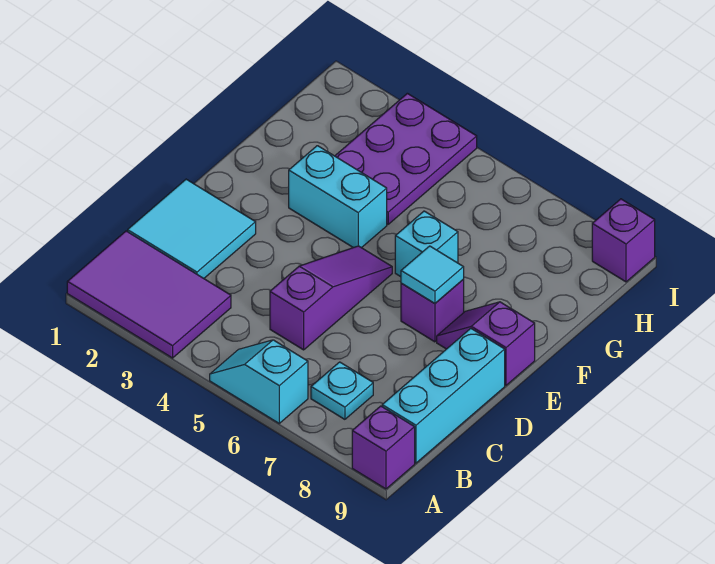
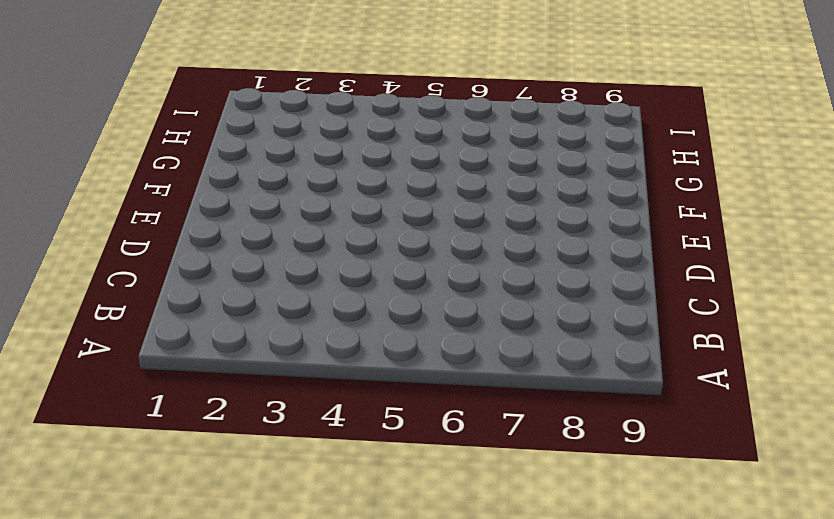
none -> purple 2x3 tile [67,231,231,358]
none -> cyan 1x2 slope [210,340,308,423]
none -> purple 1x1 brick [352,406,415,489]

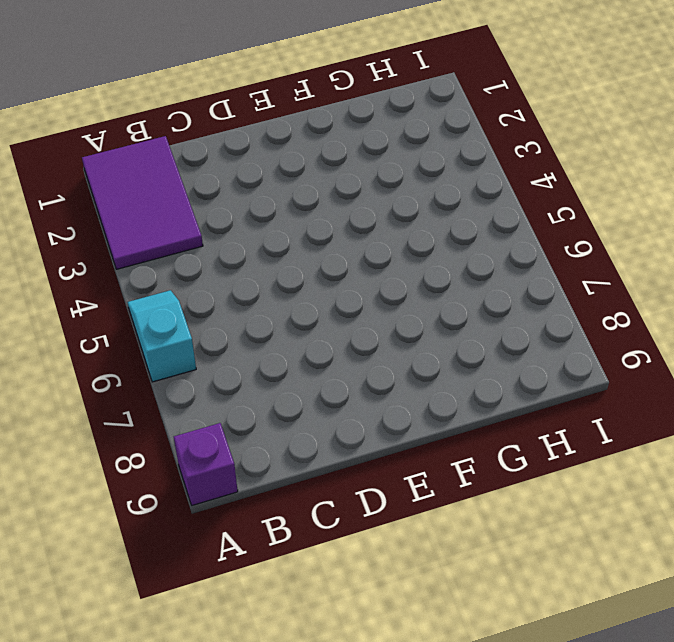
none -> cyan 1x1 plate [311,362,373,419]
none -> cyan 1x3 brick [382,328,505,463]
none -> cyan 2x2 tile [128,179,256,278]

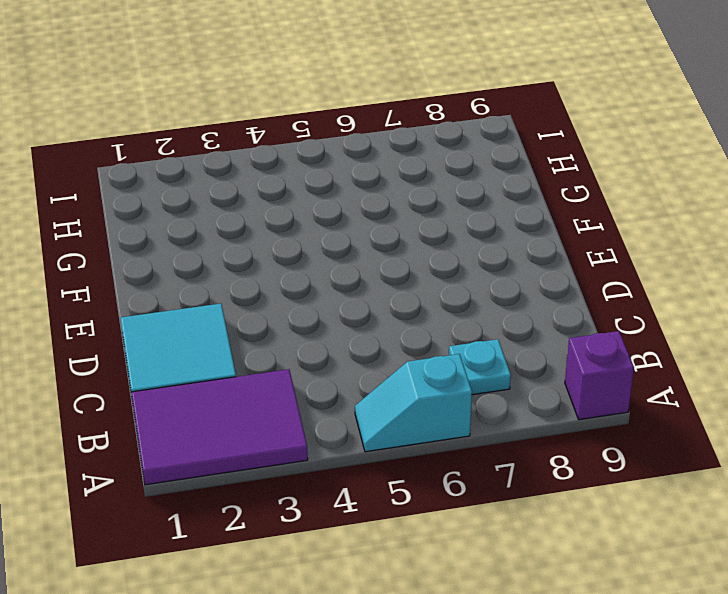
none -> cyan 1x3 brick [382,328,505,463]
none -> purple 1x3 slope [270,246,392,350]
none -> purple 1x1 brick [401,280,464,342]

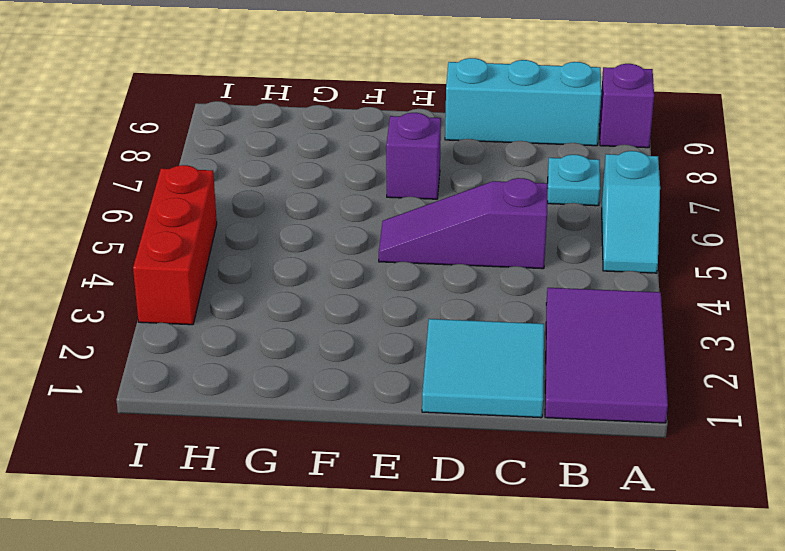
red 1x3 brick [133,165,217,325] -> purple 2x3 plate [335,93,477,224]
none -> purple 1x2 slope [437,302,535,385]
none -> cyan 1x2 brick [289,146,387,248]
none -> cyan 1x1 brick [395,211,458,277]

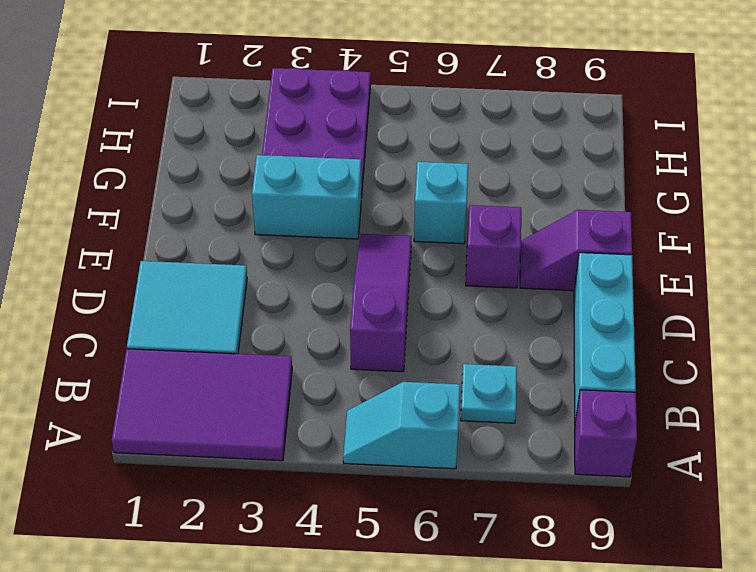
none -> purple 1x1 brick [592,199,655,282]
none -> cyan 1x1 tile [401,246,464,304]

